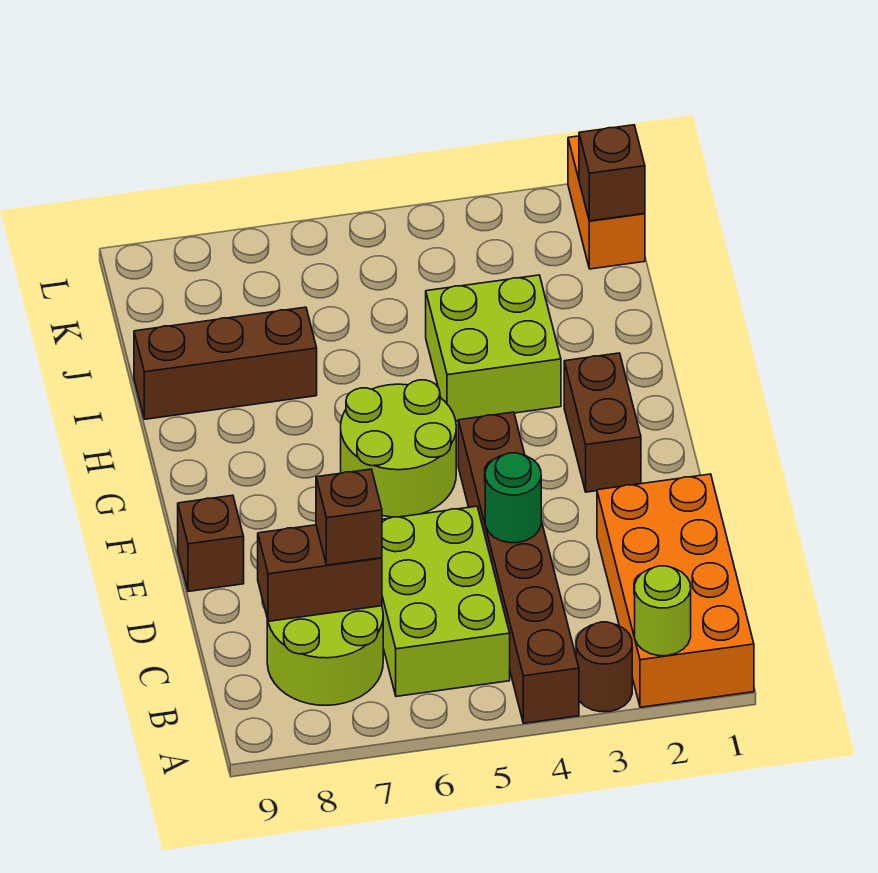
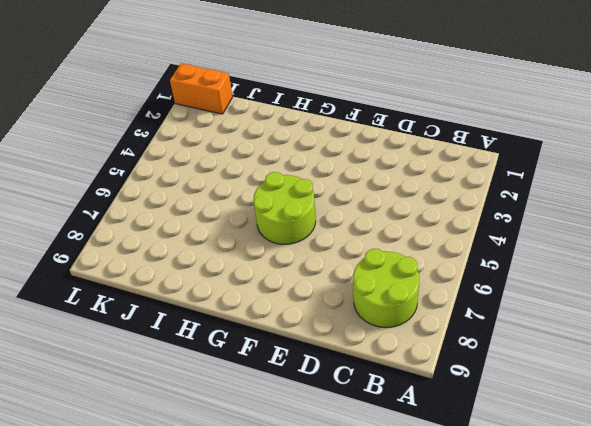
none -> orange 2x4 brick [597,474,754,707]
none -> brown 1x1 round brick [576,622,632,712]
none -> brown 1x6 brick [458,412,579,723]

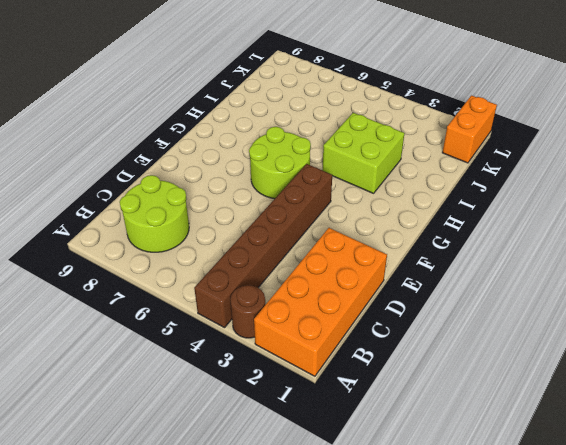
none -> lime 2x3 brick [382,506,510,696]
none -> brown 1x1 brick [178,495,244,592]
none -> brown 1x2 brick [564,353,641,492]

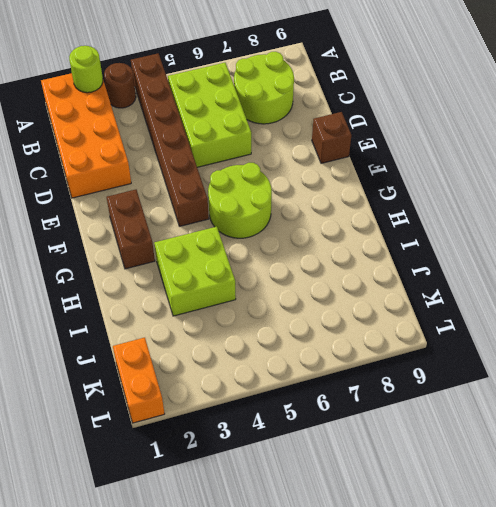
none -> brown 1x3 brick [134,307,317,419]
none -> brown 1x2 brick [258,525,382,621]
none -> green 1x1 round brick [485,453,541,543]

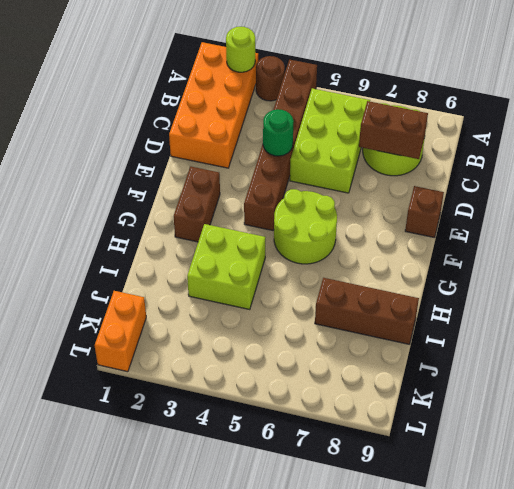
none -> brown 1x1 brick [579,125,645,221]
none -> brown 1x1 brick [316,469,382,565]

